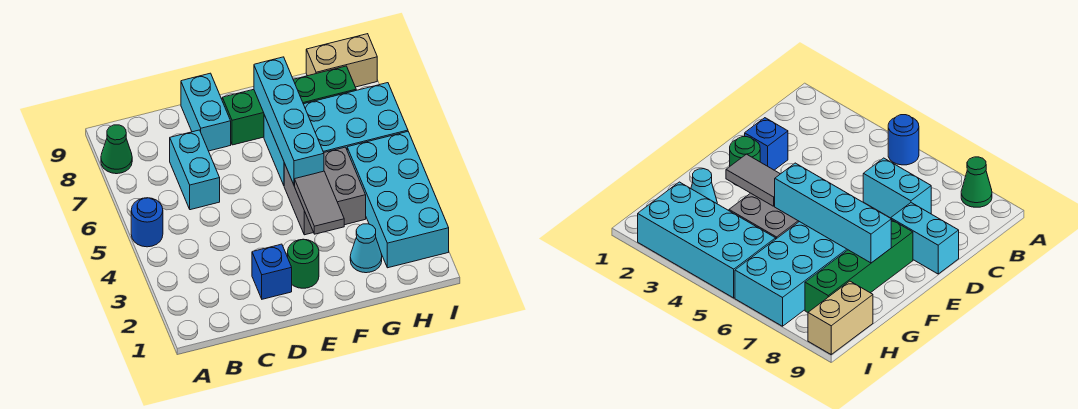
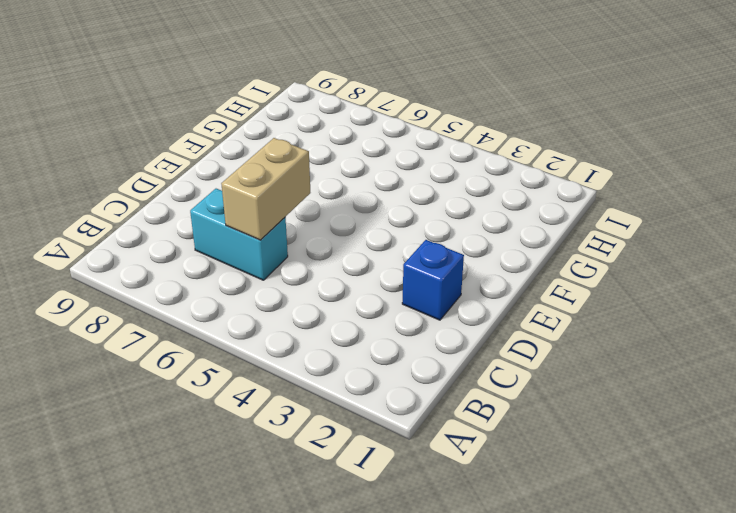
tan 1x2 brick [221,138,310,240] -> tan 1x2 brick moved to [306,34,377,87]
none -> blue 1x1 round brick [131,198,163,247]
none -> green 1x1 cone [101,125,132,174]
none -> cyan 1x2 brick [181,73,231,151]

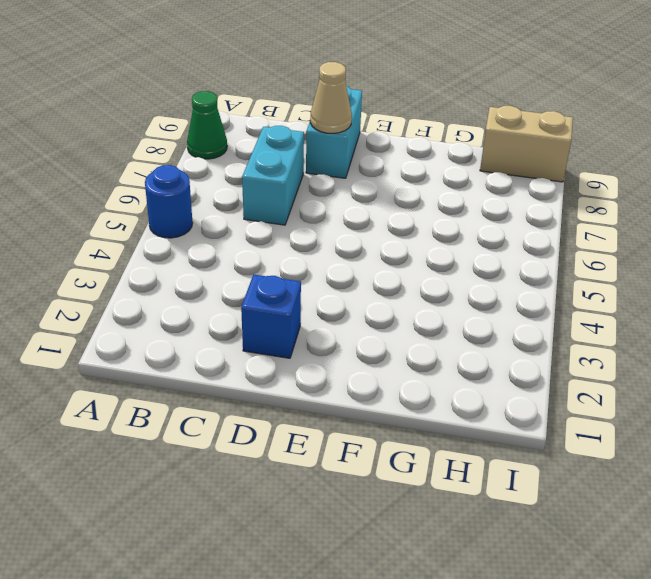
tan 1x1 cone [310,62,352,133] -> none
none -> green 1x1 round brick [288,239,319,288]
none -> green 1x4 brick [222,66,356,145]
none -> grey 2x2 brick [284,147,366,235]

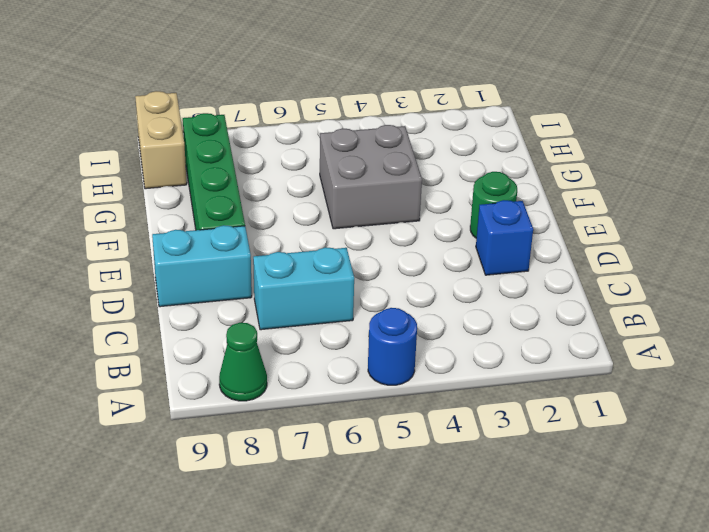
none -> cyan 2x4 brick [264,83,408,185]
none -> cyan 1x1 cone [350,224,382,273]
none -> cyan 2x4 brick [347,132,449,268]

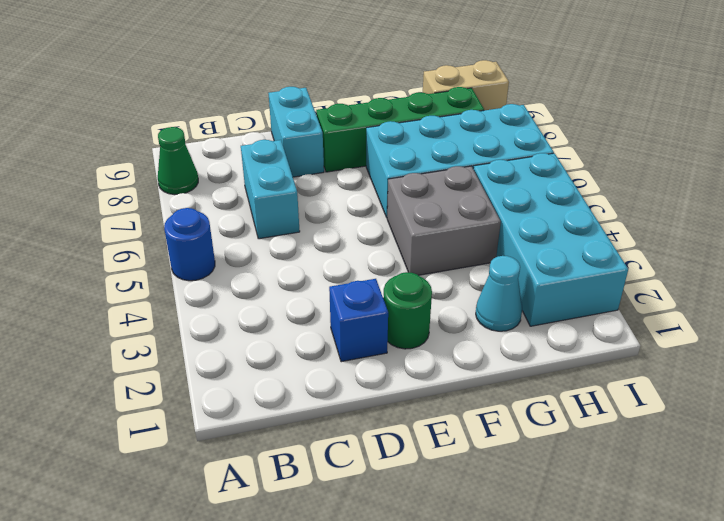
none -> grey 1x2 tile [295,171,344,234]
none -> cyan 1x4 brick [254,57,324,185]

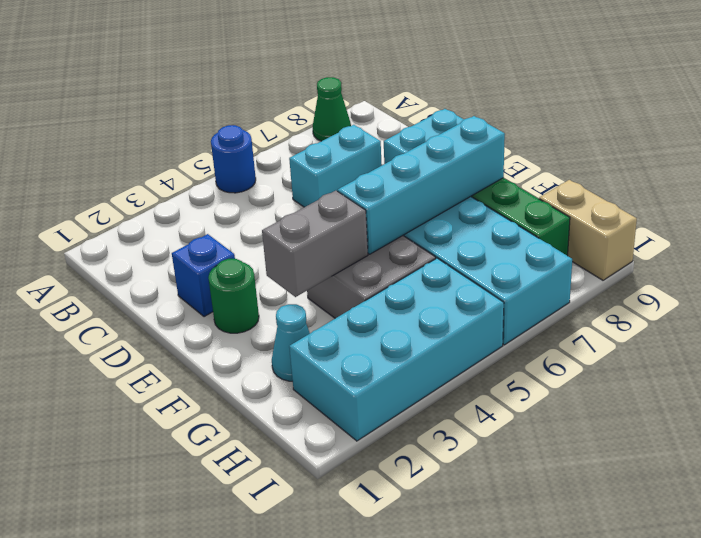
grey 1x2 brick [262,191,368,297] -> grey 1x2 tile [295,171,344,234]

